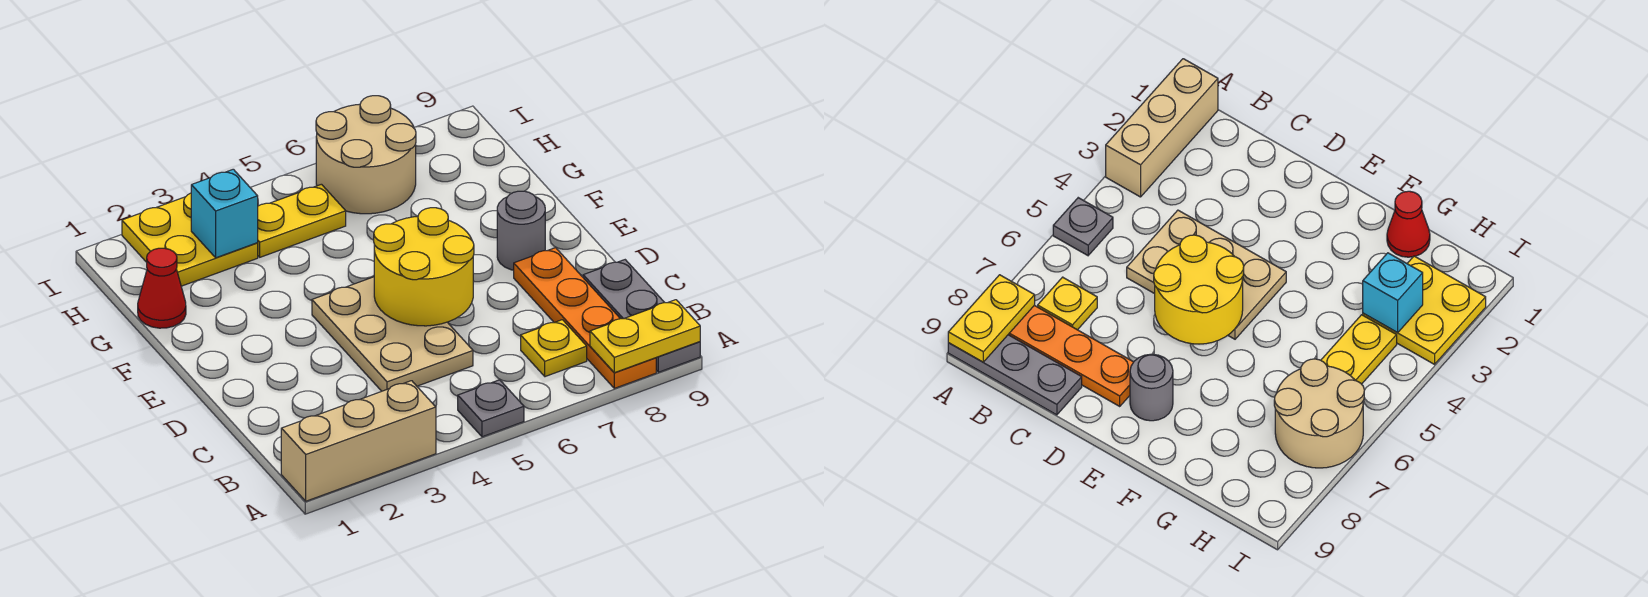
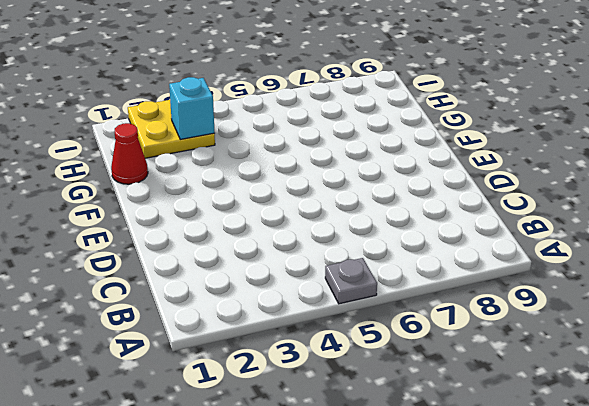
none -> tan 1x3 brick [281,381,436,501]
none -> orange 1x4 plate [514,248,656,388]
none -> grey 1x3 plate [583,260,700,372]

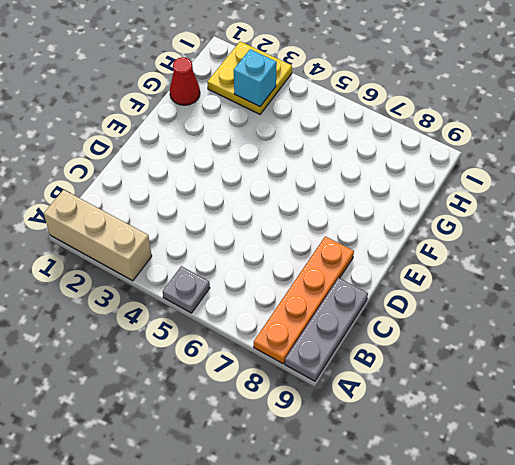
none -> yellow 1x1 plate [521,320,587,377]
none -> tan 2x3 plate [312,277,473,391]
none -> grey 1x1 round brick [497,191,545,270]

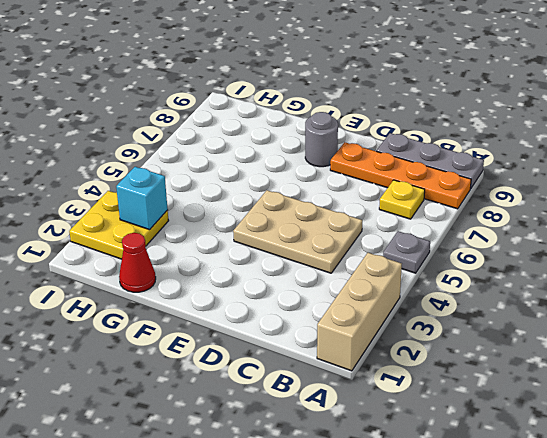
none -> yellow 1x2 plate [258,184,346,257]
none -> tan 2x2 round brick [316,96,416,214]
none -> yellow 1x2 plate [590,300,700,373]

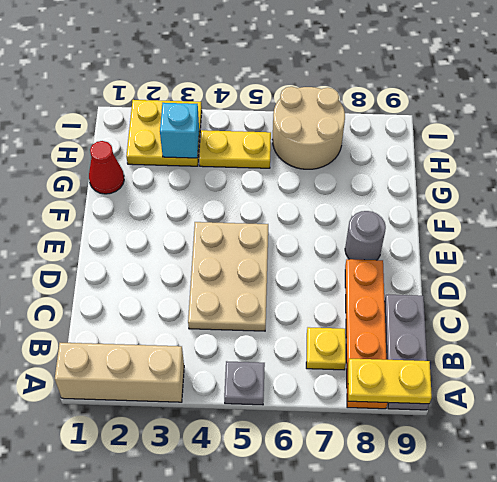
none -> yellow 2x2 round brick [374,208,474,326]

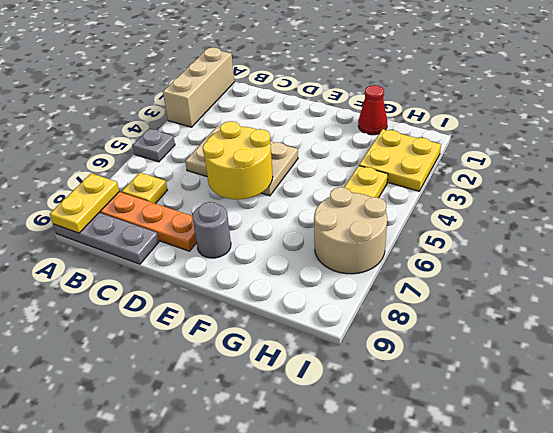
none -> cyan 1x1 brick [191,169,258,258]

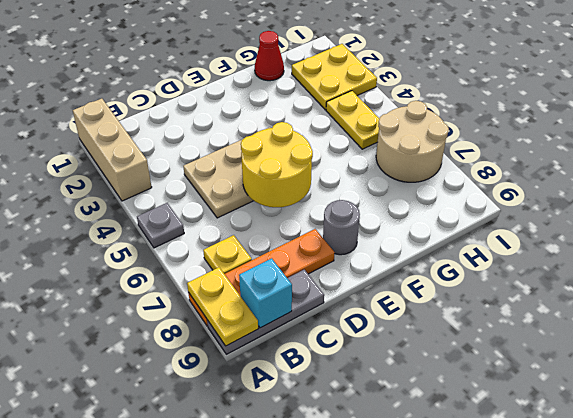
cyan 1x1 brick [239,258,292,328] -> cyan 1x1 brick moved to [191,169,258,258]

